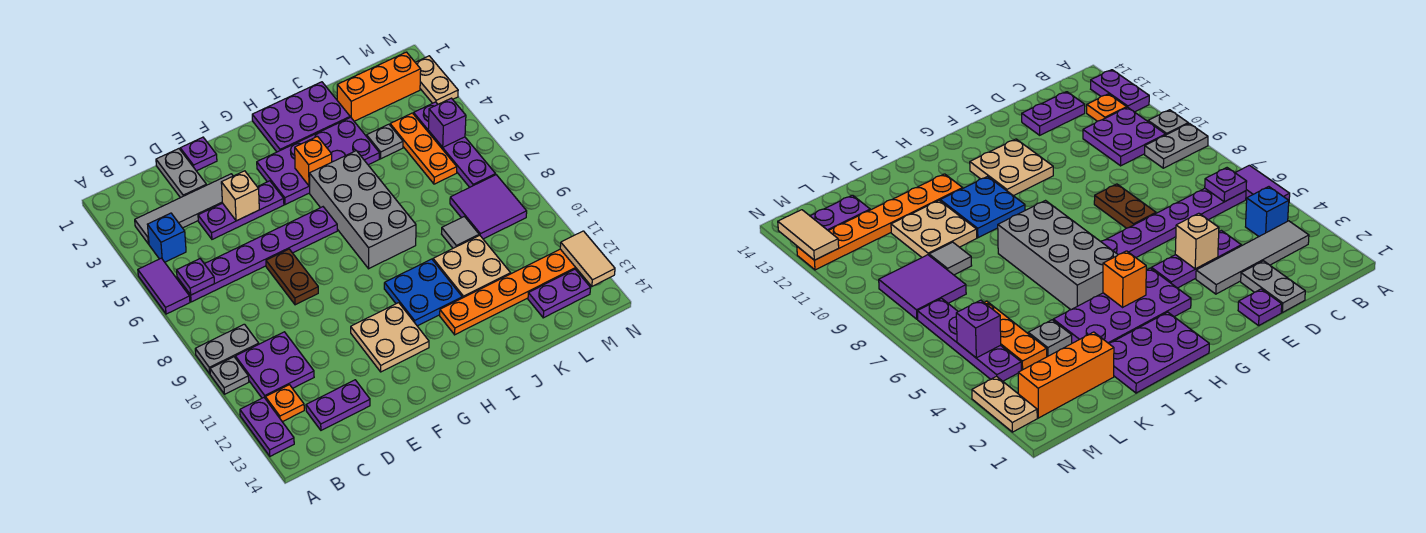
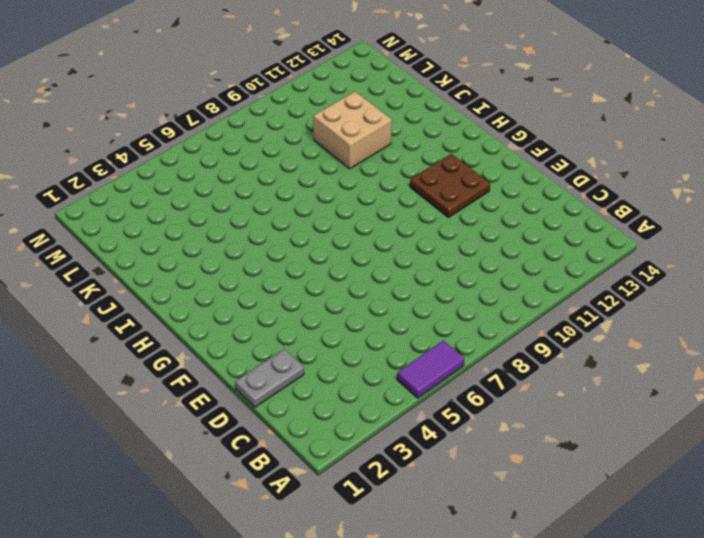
brown 2x2 plate [410,154,490,218] -> tan 2x2 plate [351,303,429,372]
tan 2x2 brick [313,92,392,169] -> tan 2x2 plate [433,235,511,298]
none -> grey 1x2 plate [195,324,259,374]
none -> grey 1x1 plate [210,357,249,394]
none -> purple 1x2 plate [240,398,294,456]
none -> grey 1x4 tile [135,174,233,244]

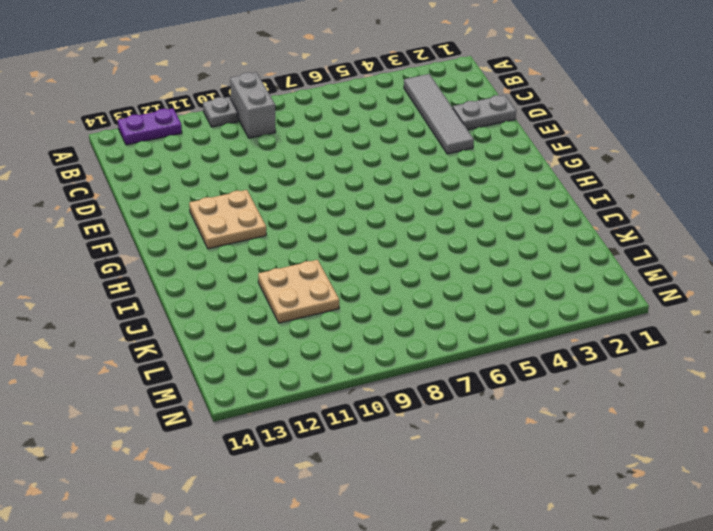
grey 1x2 brick [230,72,275,138] -> grey 1x2 plate [195,324,259,374]
none -> purple 1x2 tile [138,258,190,314]
none -> blue 1x1 brick [148,213,186,262]
none -> purple 1x6 plate [177,207,337,302]
none -> purple 2x2 plate [235,332,314,398]

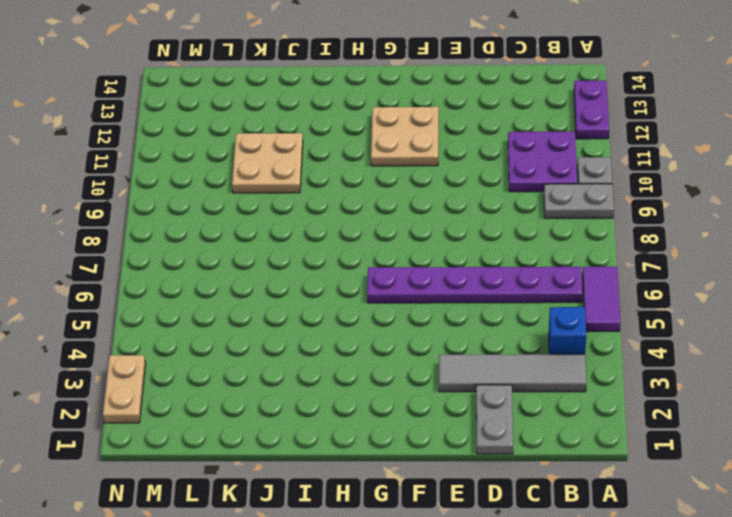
none -> orange 1x1 plate [265,385,304,422]
none -> purple 1x2 plate [306,380,370,430]
none -> purple 1x3 plate [198,181,284,239]
none -> purple 1x1 plate [180,137,217,171]

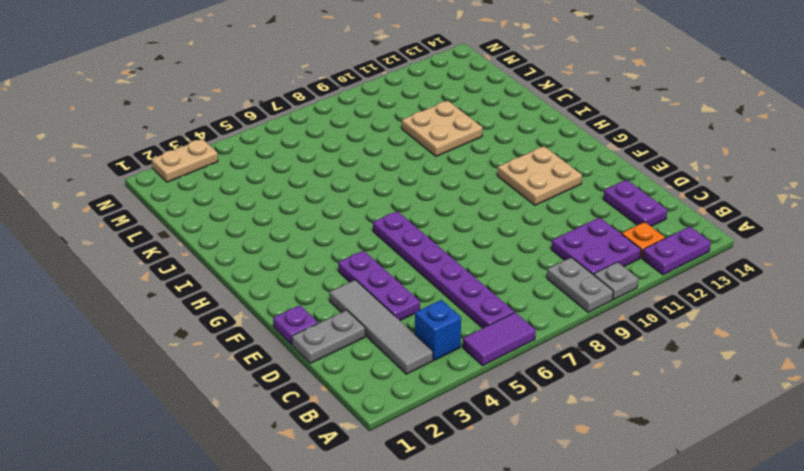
none -> brown 1x2 plate [266,249,318,305]
none -> purple 2x4 plate [257,117,379,205]
none -> purple 2x3 plate [252,82,350,152]
none -> grey 2x4 brick [309,151,416,269]

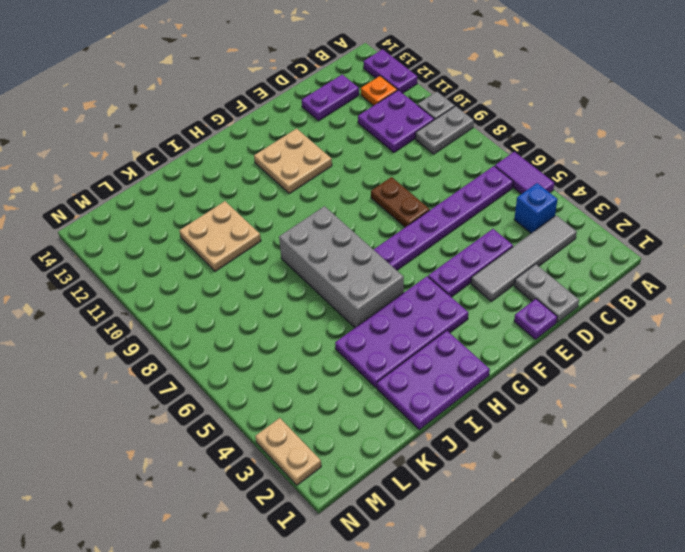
none -> blue 2x2 plate [384,259,462,326]
none -> orange 1x6 plate [440,249,579,335]
none -> orange 1x3 brick [337,52,421,121]
none -> grey 1x1 plate [367,124,403,159]

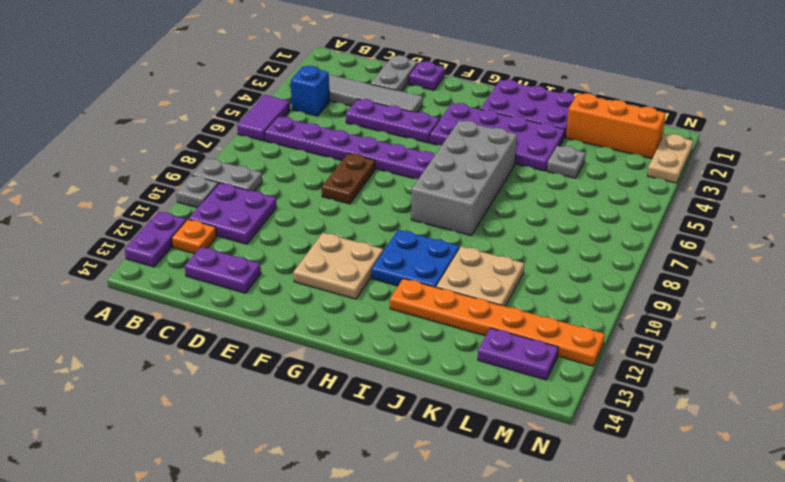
none -> grey 1x1 tile [442,216,479,248]
none -> orange 1x3 plate [390,113,457,184]
none -> purple 2x2 tile [450,175,527,239]
none -> purple 1x4 plate [414,102,496,187]

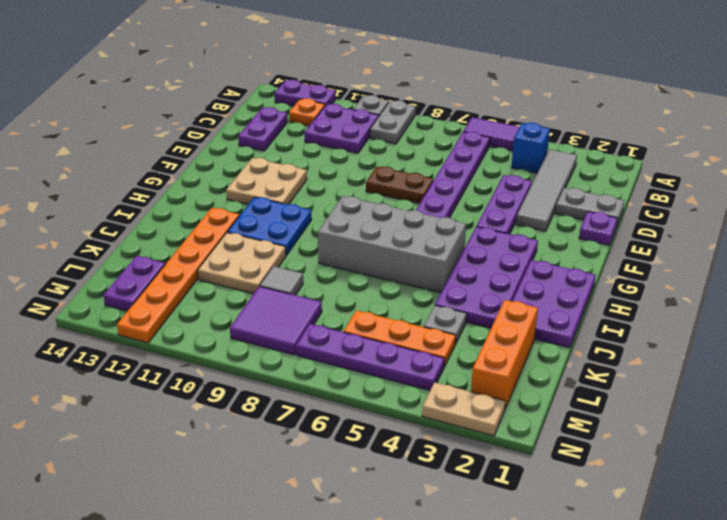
none -> purple 1x1 plate [177,259,214,295]
none -> tan 1x1 brick [221,171,259,221]
none -> orange 1x1 brick [295,137,332,186]
none -> purple 1x1 brick [428,98,466,147]

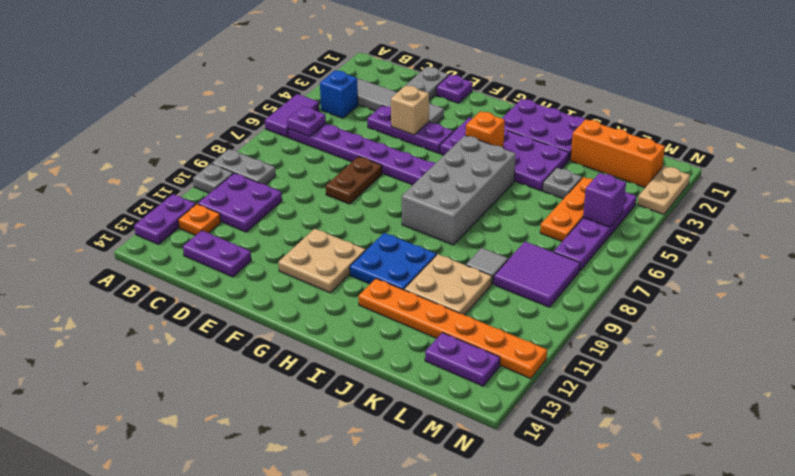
none -> tan 1x2 tile [560,231,615,286]

